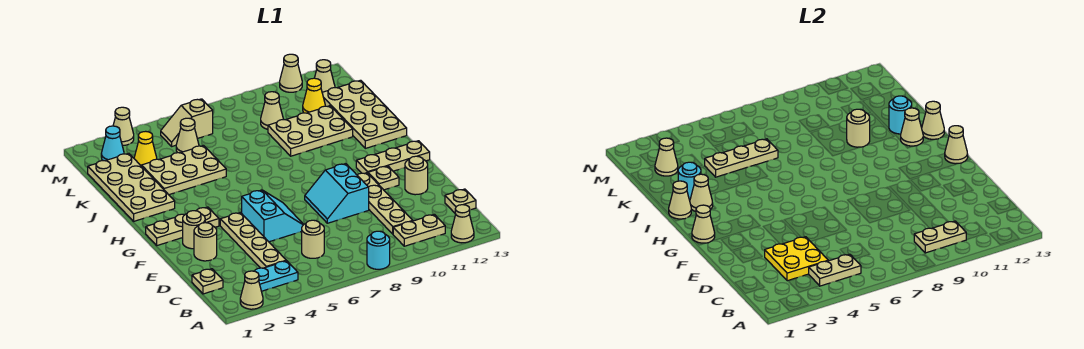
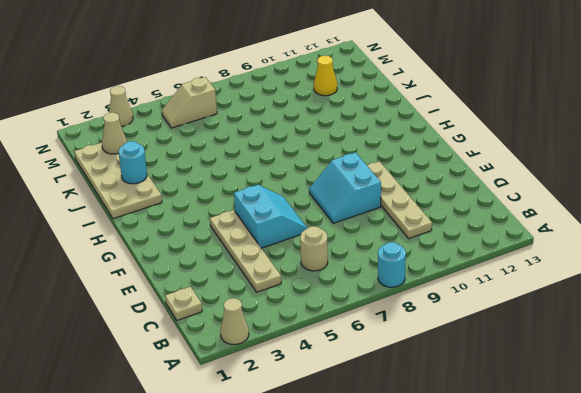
none -> tan 1x1 cone [451,205,474,243]
none -> cyan 1x2 plate [255,261,298,291]
none -> tan 1x2 plate [393,214,445,246]
none -> tan 1x1 plate [445,189,476,214]

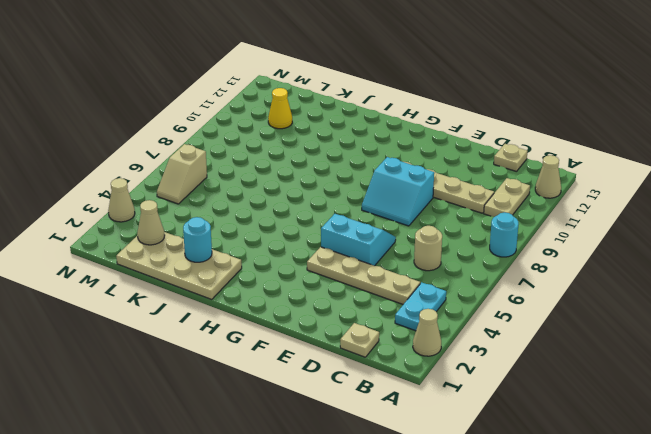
none -> tan 1x1 round brick [194,223,217,261]
none -> tan 1x1 round brick [405,156,428,195]
none -> tan 1x1 round brick [183,211,205,249]
none -> tan 1x1 plate [368,166,399,190]

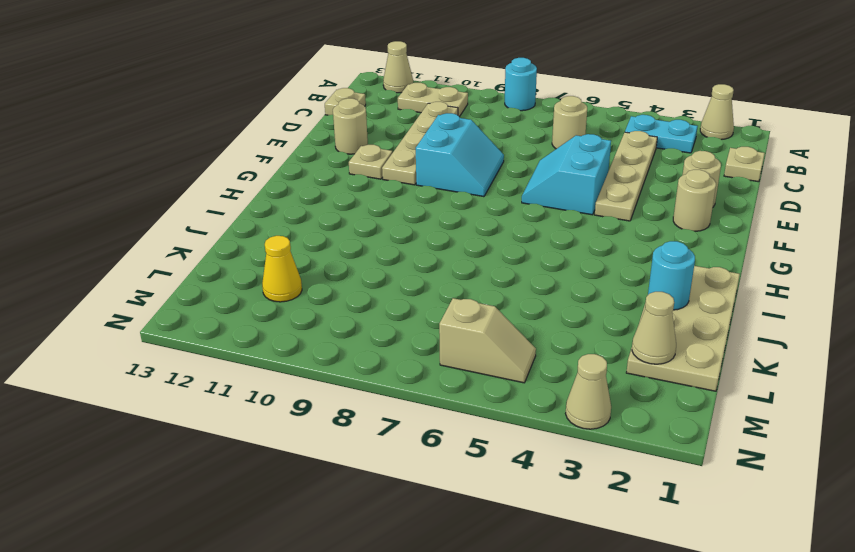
none -> tan 1x3 plate [146,207,219,245]
none -> tan 1x3 plate [356,141,430,173]
none -> tan 2x4 plate [322,80,407,148]
none -> tan 2x3 plate [142,146,226,195]

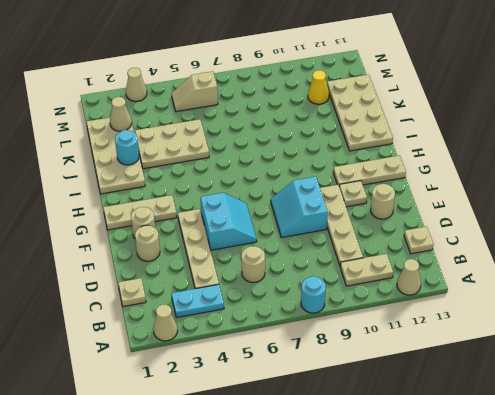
none -> tan 2x3 plate [268,106,353,156]
none -> yellow 1x1 cone [134,131,157,166]
none -> tan 1x1 cone [176,118,199,153]
none -> tan 1x1 cone [261,92,283,129]

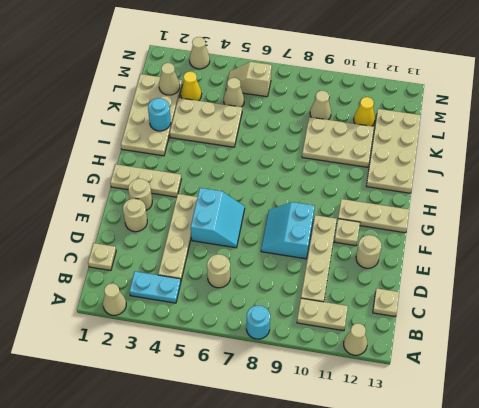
none -> cyan 1x1 cone [101,126,124,161]
none -> tan 1x1 cone [315,60,335,92]
none -> tan 1x1 cone [280,54,302,92]
none -> tan 1x2 plate [809,254,861,286]

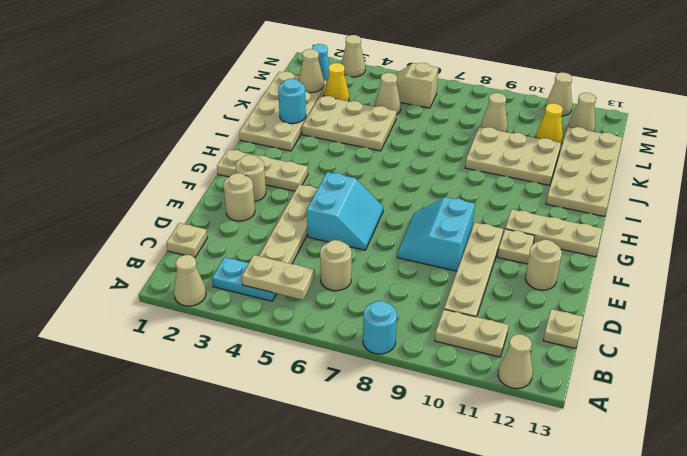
none -> tan 1x2 plate [914,221,966,253]
none -> yellow 2x2 plate [765,237,828,281]
none -> tan 1x1 cone [692,205,715,243]
none -> tan 1x1 cone [945,126,968,164]

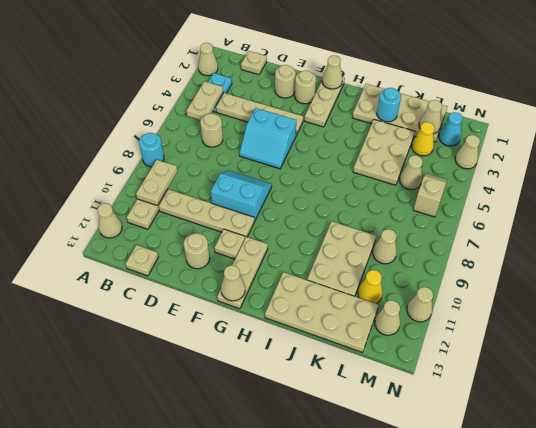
none -> yellow 2x2 plate [765,237,828,281]
none -> tan 1x1 cone [669,181,691,219]
none -> tan 1x1 cone [690,174,713,211]
none -> tan 1x1 cone [901,108,923,146]

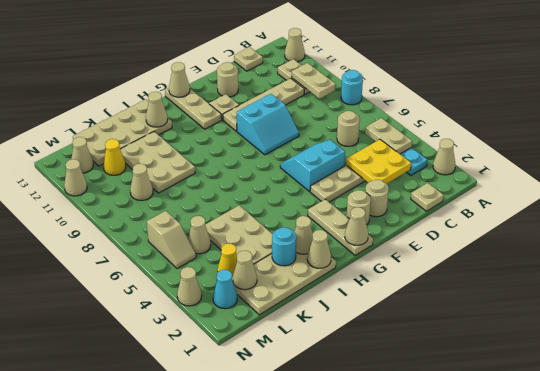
none -> tan 1x1 cone [922,101,944,139]
none -> tan 1x1 round brick [847,109,870,147]
none -> cyan 1x1 round brick [889,96,912,134]
none -> tan 1x3 plate [705,139,778,177]

